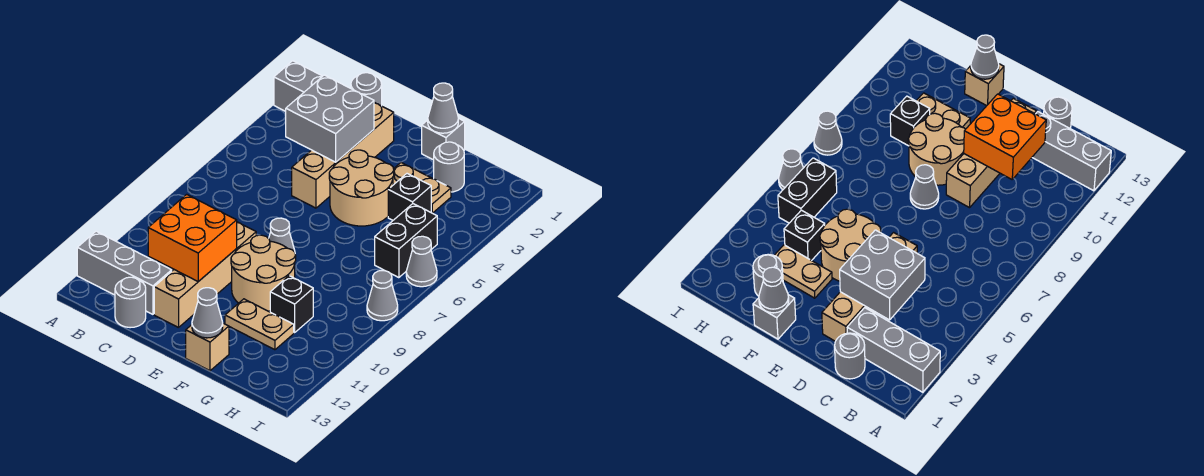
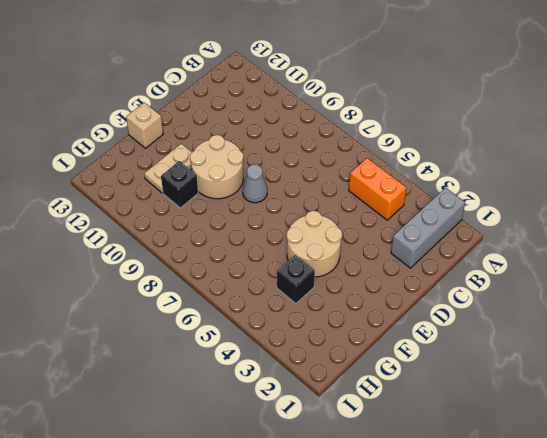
orange 1x2 brick [349,158,406,220] -> none
none -> grey 1x3 brick [77,231,172,314]
none -> grey 1x1 round brick [351,73,382,106]
none -> grey 1x1 round brick [115,277,146,328]

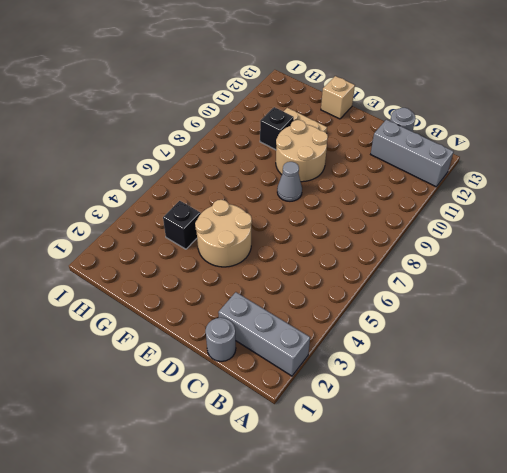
none -> tan 1x4 brick [292,102,394,208]
none -> tan 1x4 brick [154,222,256,328]
none -> grey 1x1 brick [422,118,465,160]

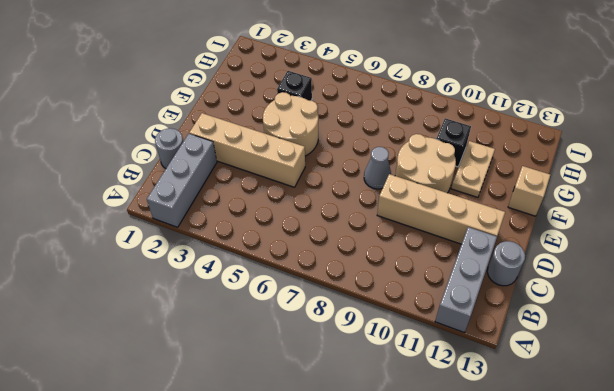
none -> grey 1x1 brick [422,118,465,160]
none -> tan 1x2 plate [393,163,451,213]
none -> grey 1x1 round brick [434,142,464,192]

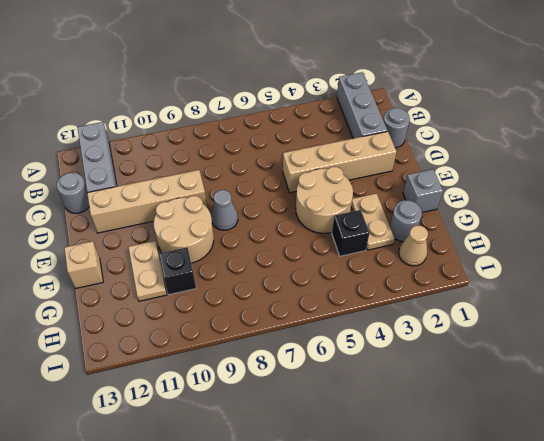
tan 1x1 cone [399,226,428,266] -> none
none -> black 1x2 brick [375,204,437,278]
none -> grey 1x1 cone [406,236,437,287]
none -> grey 1x1 cone [367,271,398,321]

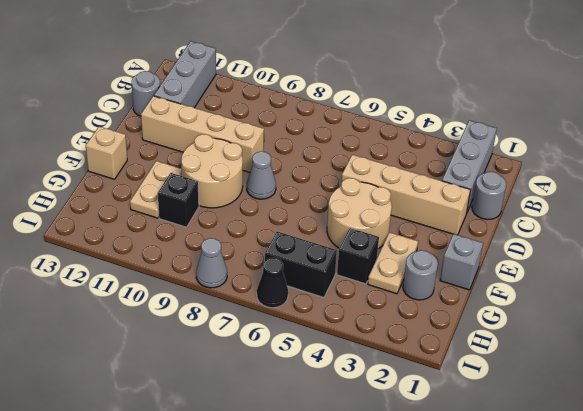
black 1x1 cone [257,258,288,308] -> grey 1x1 cone [406,236,437,287]
none -> grey 2x2 brick [286,75,374,162]
none -> orange 2x2 brick [148,194,237,281]
none -> grey 1x1 cone [428,83,458,133]

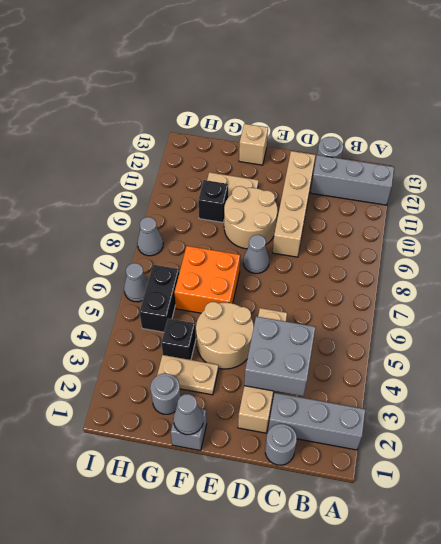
orange 2x2 brick [174,246,240,313] -> orange 2x2 brick moved to [148,194,237,281]
none -> grey 1x1 cone [192,288,223,338]

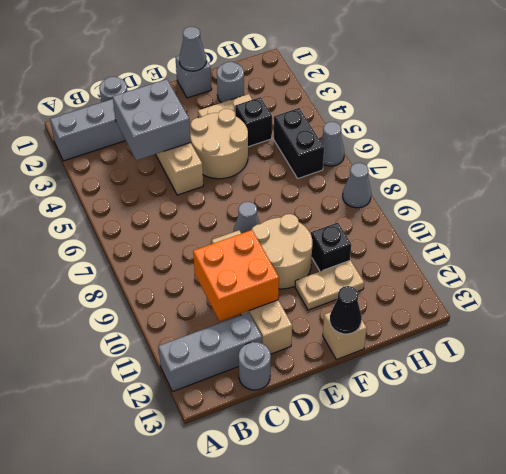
black 1x1 cone [330,286,362,334] -> grey 1x1 cone [192,288,223,338]

